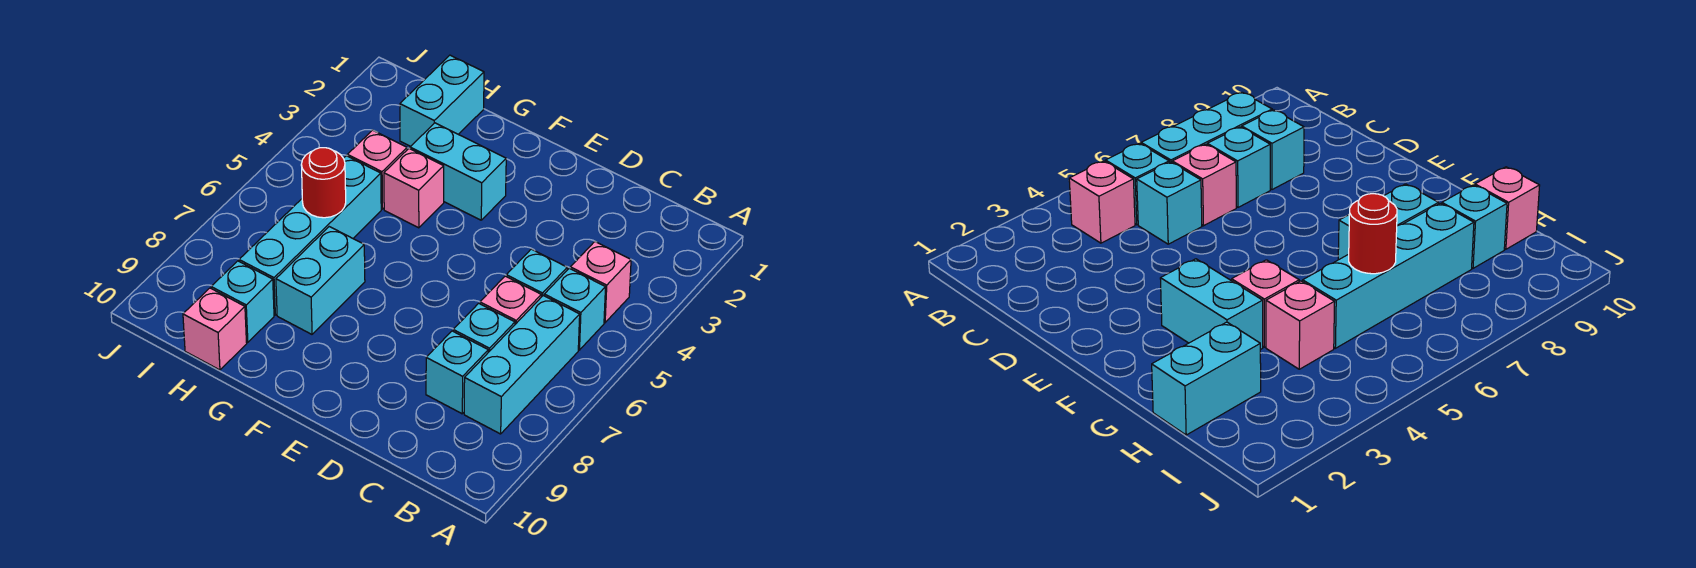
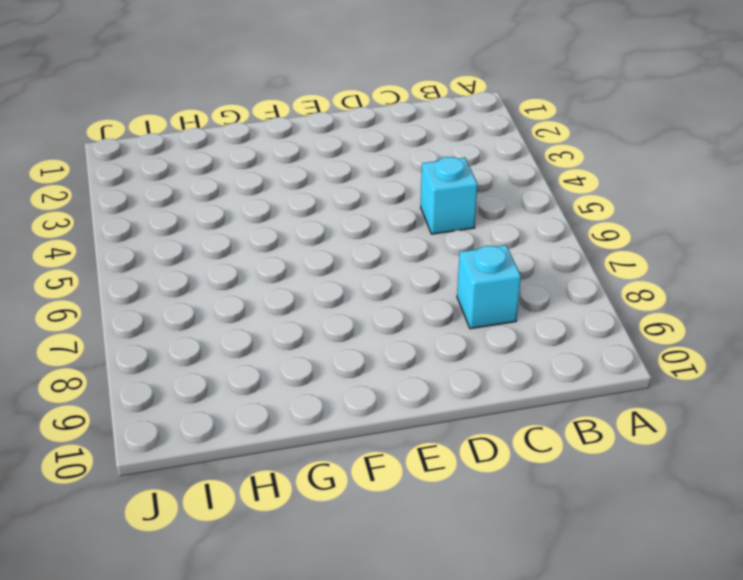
none -> pink 1x1 brick [570,242,631,323]
none -> cyan 1x1 brick [544,268,606,350]
none -> cyan 1x3 brick [464,296,580,434]

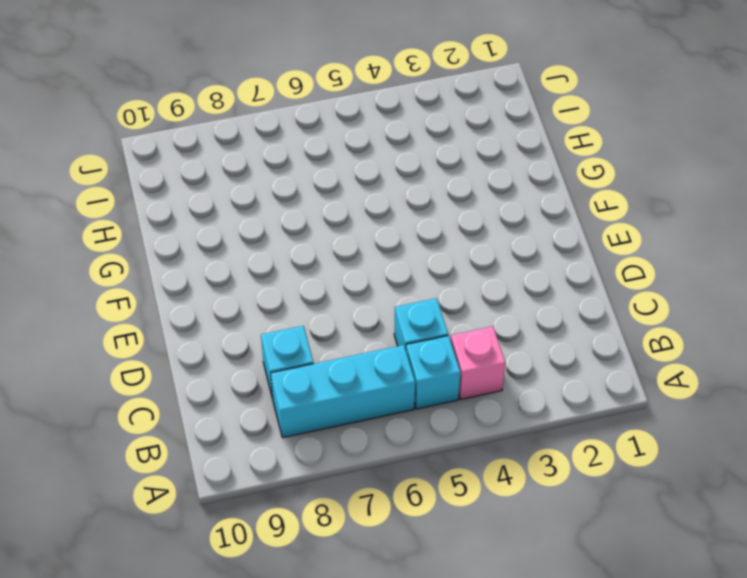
none -> pink 1x1 brick [480,276,541,324]
none -> cyan 1x1 brick [453,303,515,352]
none -> cyan 1x2 brick [410,123,506,220]

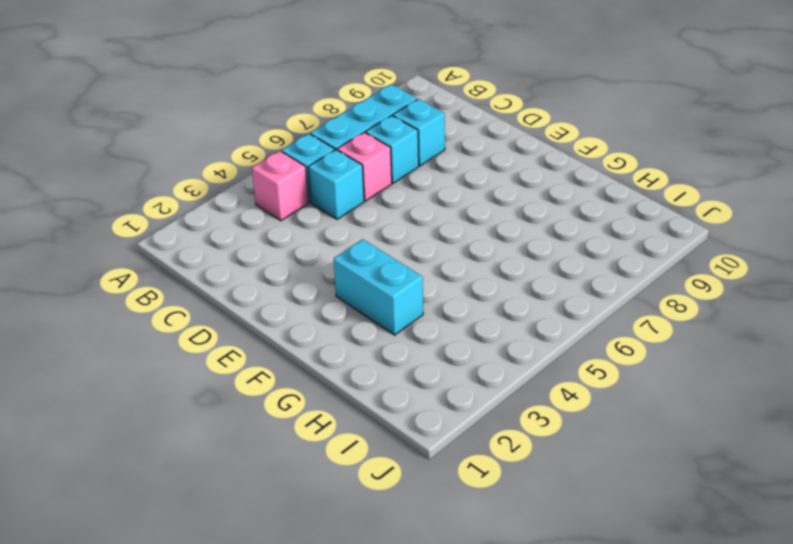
none -> pink 1x1 brick [384,149,444,228]
none -> cyan 1x2 brick [276,227,365,334]
none -> cyan 1x2 brick [400,55,484,146]

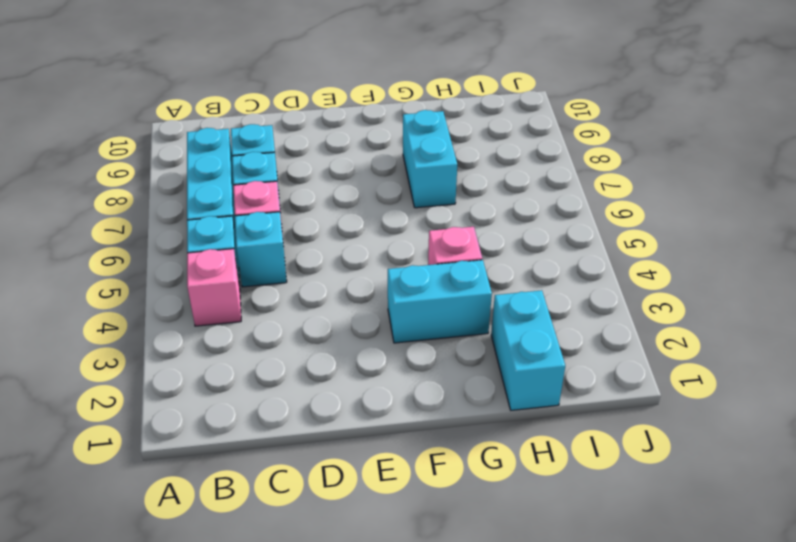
none -> pink 1x1 brick [348,130,407,209]
none -> cyan 1x4 brick [239,156,381,315]
none -> cyan 1x1 brick [211,261,274,342]

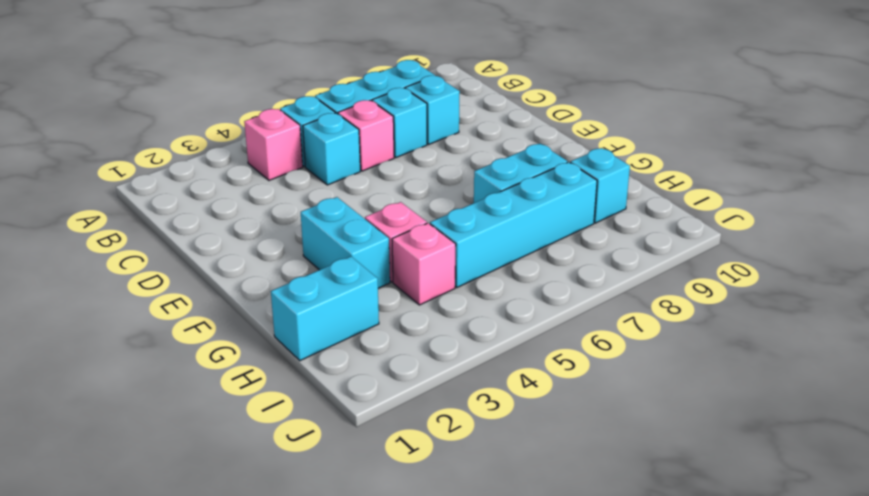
none -> pink 1x1 brick [183,288,247,370]
none -> red 1x1 round brick [301,148,346,218]

